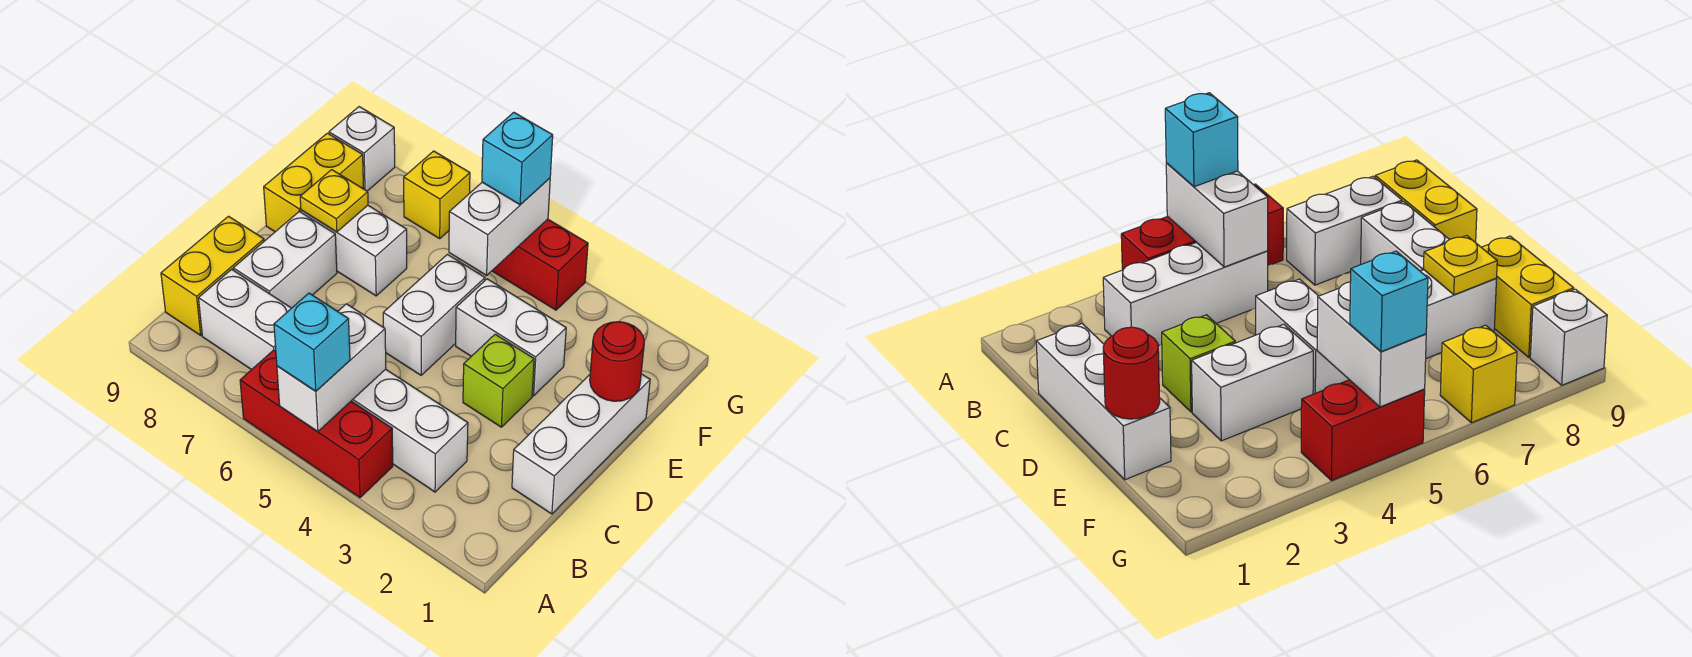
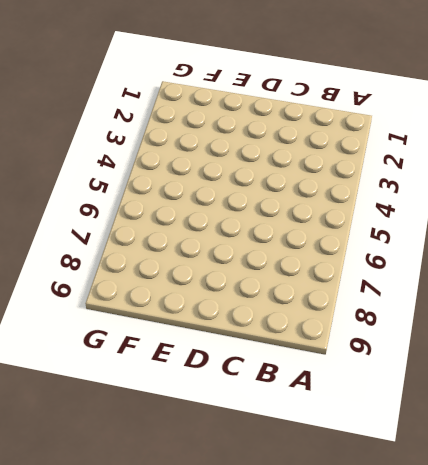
none -> red 1x3 brick [240,350,393,498]
none -> white 1x3 brick [352,369,468,492]
none -> white 1x2 brick [199,269,291,370]

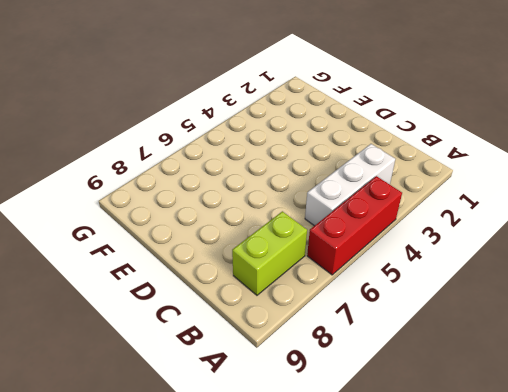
lime 1x2 brick [232,211,307,295] -> white 1x2 brick [199,269,291,370]
none -> yellow 1x2 brick [161,216,264,335]
none -> white 1x3 brick [512,374,650,514]
none -> white 1x2 brick [233,211,337,308]

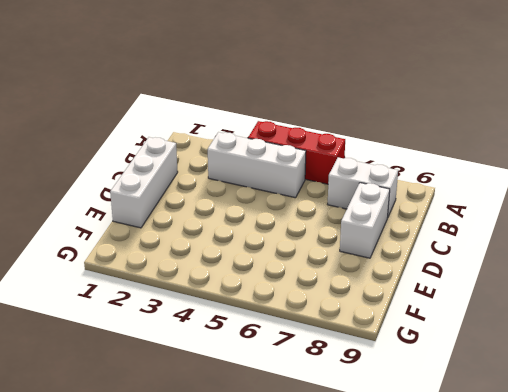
none -> yellow 1x2 brick [161,216,264,335]
none -> lime 1x1 brick [463,334,534,427]
none -> white 1x2 brick [383,254,485,375]

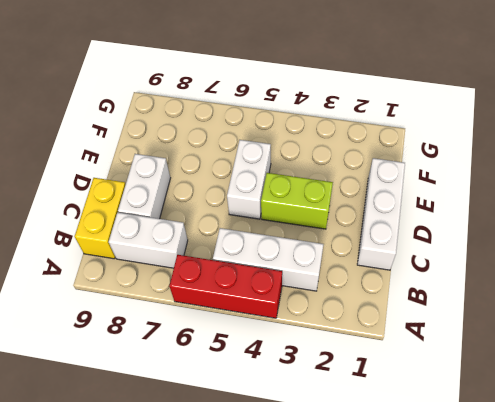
lime 1x2 brick [261,173,333,229] -> lime 1x1 brick [463,334,534,427]
none -> white 1x2 brick [456,279,566,396]
none -> white 1x2 brick [301,206,407,296]
none -> yellow 1x2 brick [264,133,364,232]

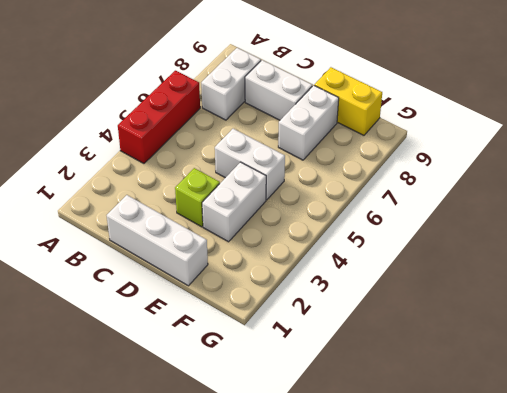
none -> white 1x3 brick [352,369,468,492]
none -> yellow 1x2 brick [161,216,264,335]
none -> red 1x2 brick [492,219,588,310]

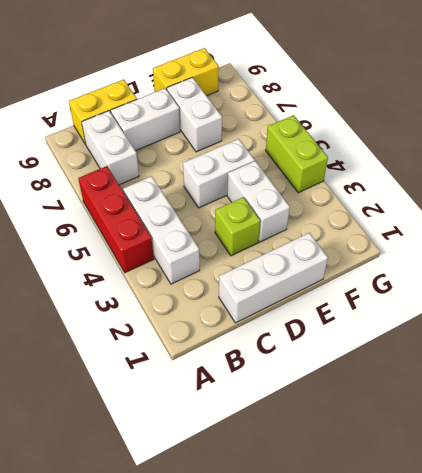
lime 1x2 brick [266,115,328,193] -> red 1x2 brick [492,219,588,310]
none -> yellow 1x1 brick [404,151,470,239]
none -> white 1x1 brick [329,107,395,191]
none -> white 1x2 brick [277,304,386,432]

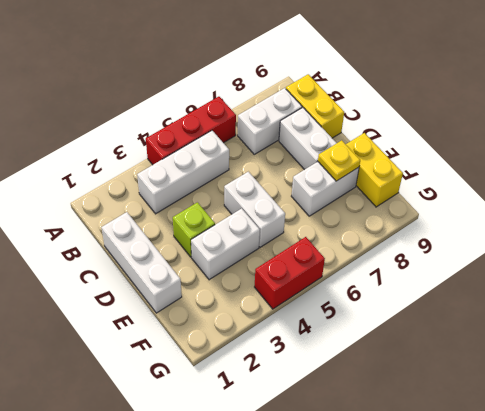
none -> yellow 1x1 brick [404,151,470,239]
none -> white 1x1 brick [329,107,395,191]
none -> white 1x2 brick [277,304,386,432]

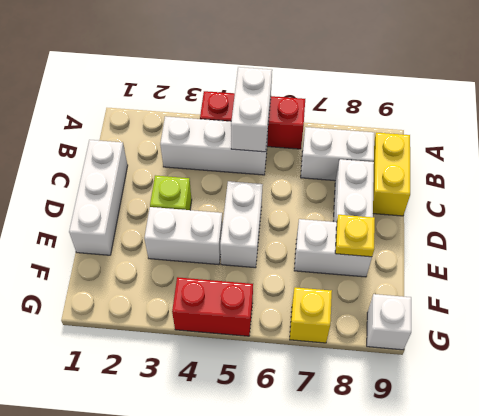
none -> yellow 1x2 brick [264,133,364,232]
none -> red 1x1 round brick [590,322,644,401]
none -> white 1x2 brick [449,178,550,275]

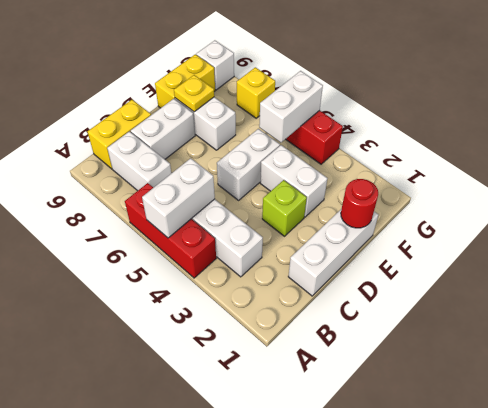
none -> cyan 1x1 brick [274,293,350,391]
none -> cyan 1x1 brick [482,113,553,205]

